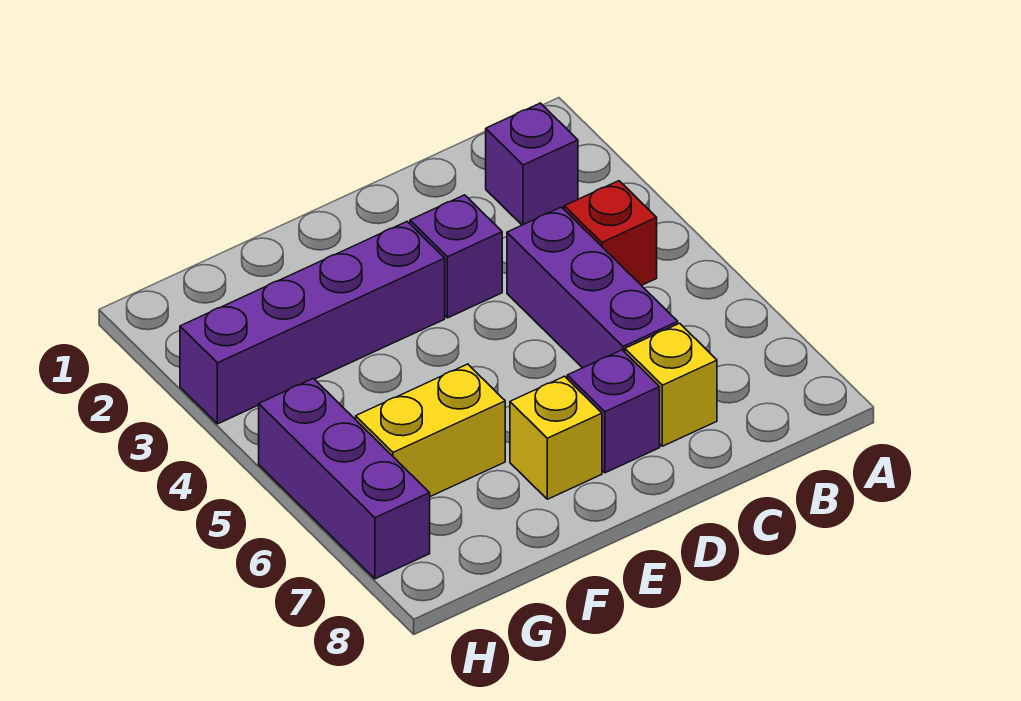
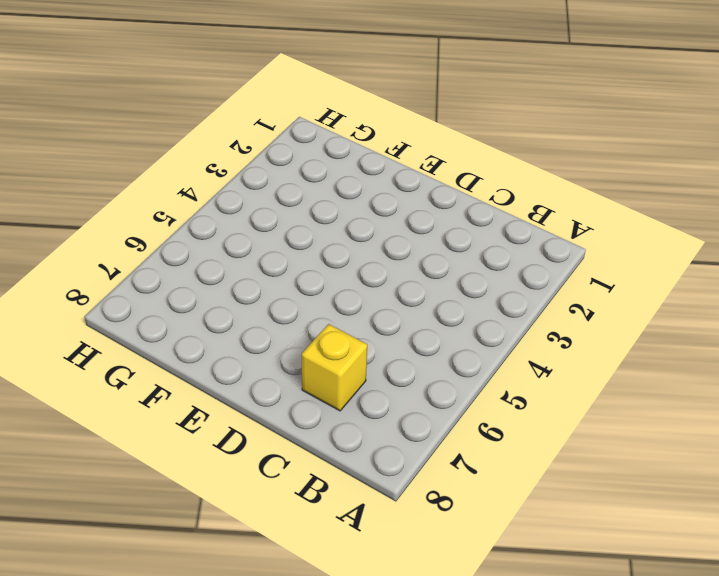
none -> purple 1x1 brick [486,103,578,225]
none -> red 1x1 brick [564,181,657,286]

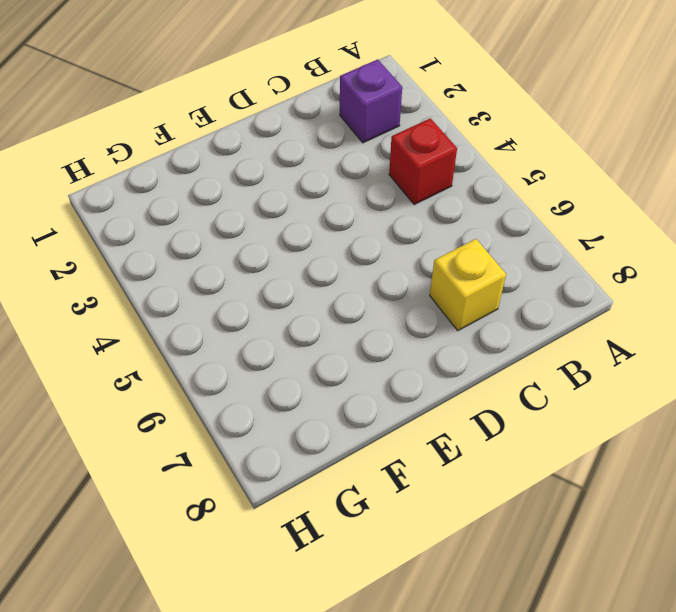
none -> purple 1x3 brick [507,207,678,368]
none -> purple 1x1 brick [410,195,502,318]

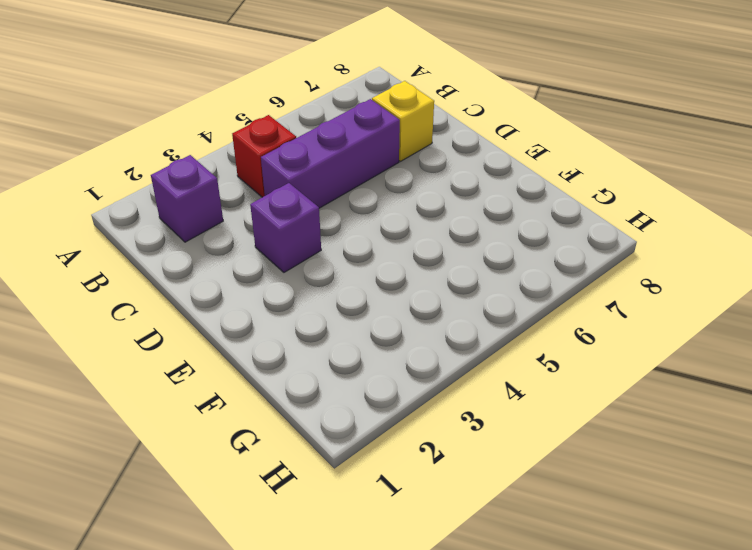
none -> purple 1x1 brick [567,350,660,473]
none -> purple 1x4 brick [180,222,445,424]

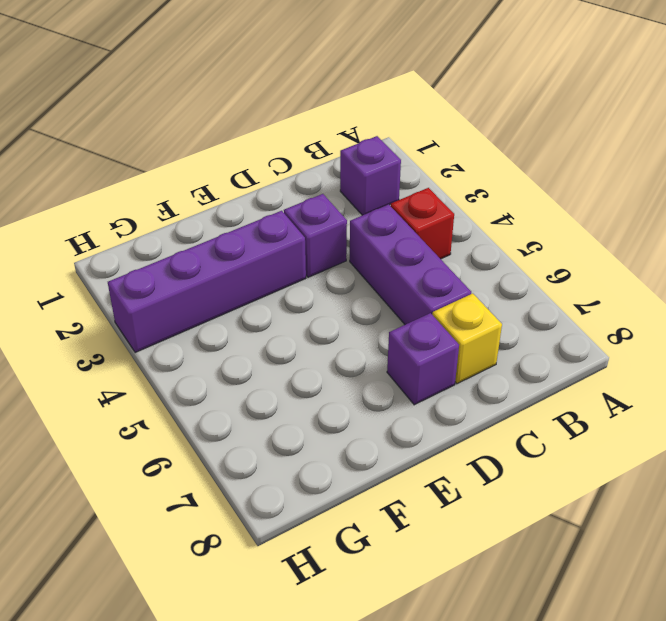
none -> yellow 1x1 brick [510,376,602,499]
none -> yellow 1x2 brick [356,364,505,497]

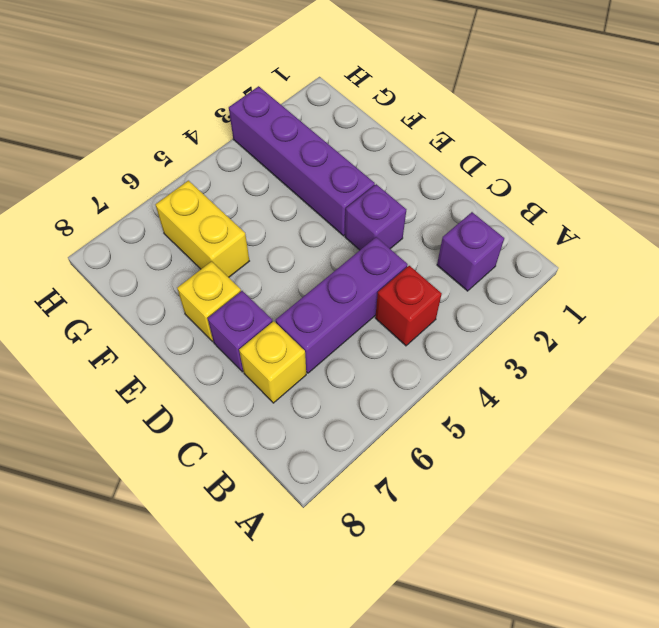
none -> purple 1x3 brick [259,378,430,579]

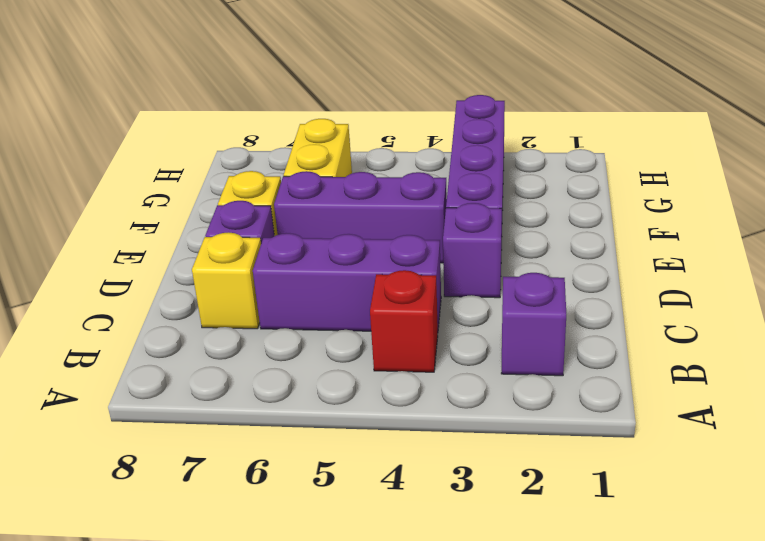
purple 1x3 brick [274,171,447,263] -> purple 1x3 brick moved to [259,378,430,579]

